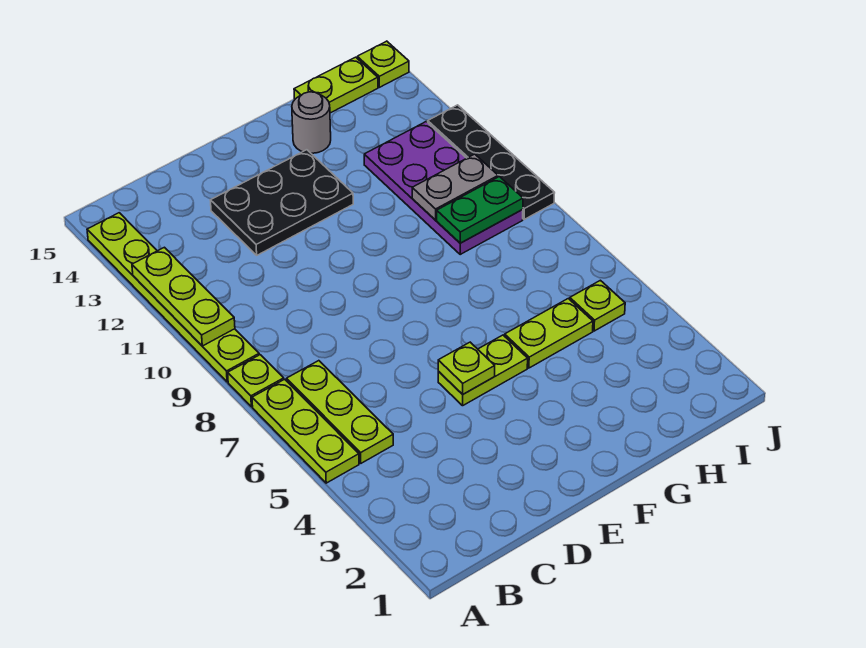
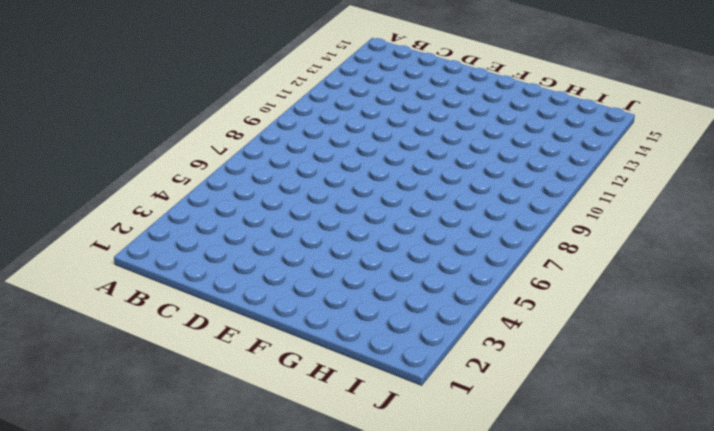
none -> lime 1x3 plate [252,379,359,483]
none -> lime 1x1 plate [228,355,284,407]
none -> lime 1x6 plate [87,213,259,382]

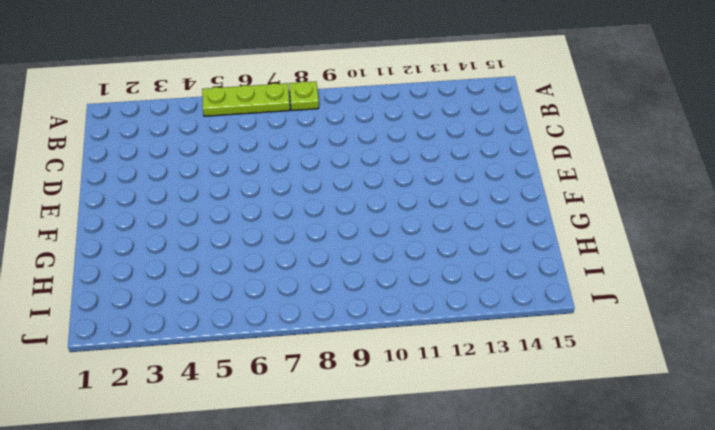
none -> lime 1x6 plate [87,213,259,382]
none -> lime 1x3 plate [287,361,393,463]
none -> black 2x3 plate [211,150,353,255]

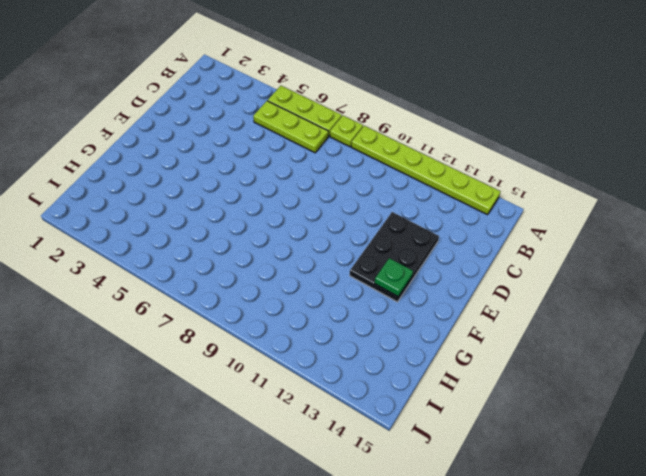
green 1x1 plate [375,258,413,297] -> none
none -> lime 1x2 plate [438,335,528,406]
none -> lime 1x2 plate [505,299,593,368]
none -> grey 1x1 round brick [292,92,331,153]

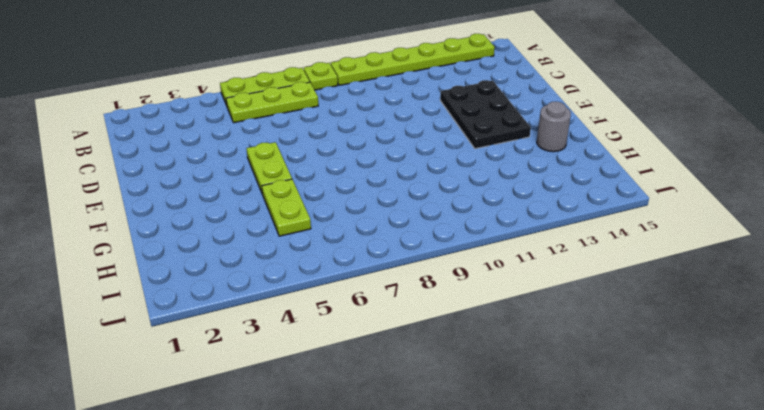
none -> purple 2x4 plate [364,122,523,255]
none -> lime 1x2 plate [294,57,378,113]
none -> lime 1x1 plate [570,280,625,331]

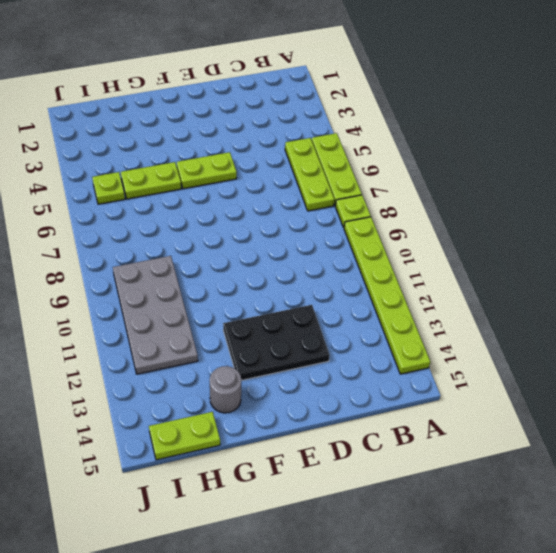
grey 2x4 plate [113,256,198,374] -> purple 2x4 plate [364,122,523,255]
none -> black 1x4 plate [428,105,555,220]
none -> lime 1x1 plate [357,41,409,87]
none -> lime 1x3 plate [132,247,235,346]

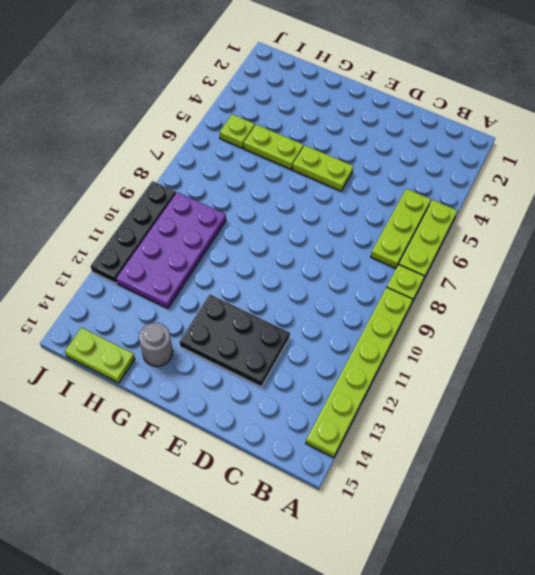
none -> lime 1x1 plate [357,41,409,87]
none -> lime 1x3 plate [132,247,235,346]
none -> lime 1x1 plate [438,342,495,394]

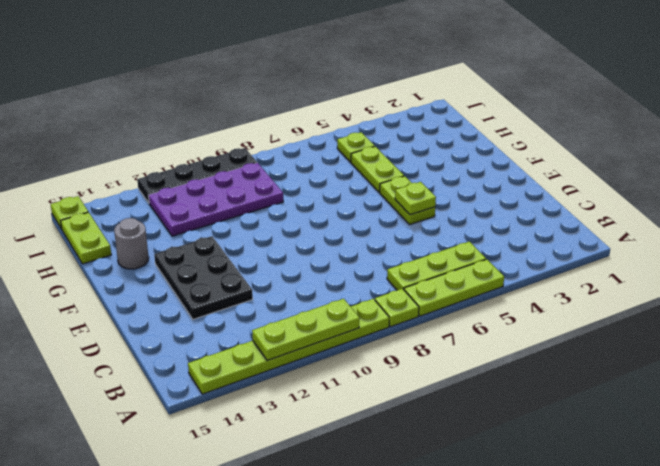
none -> green 1x2 plate [437,177,523,243]
none -> grey 1x2 plate [412,154,498,220]

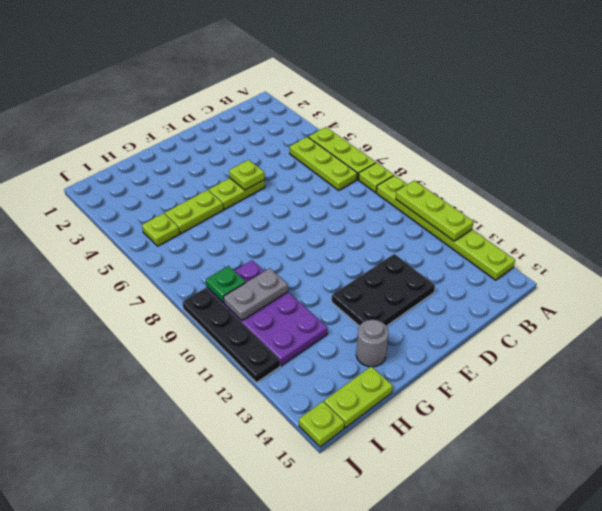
green 1x1 plate [206,266,246,303] -> green 1x2 plate [437,177,523,243]

